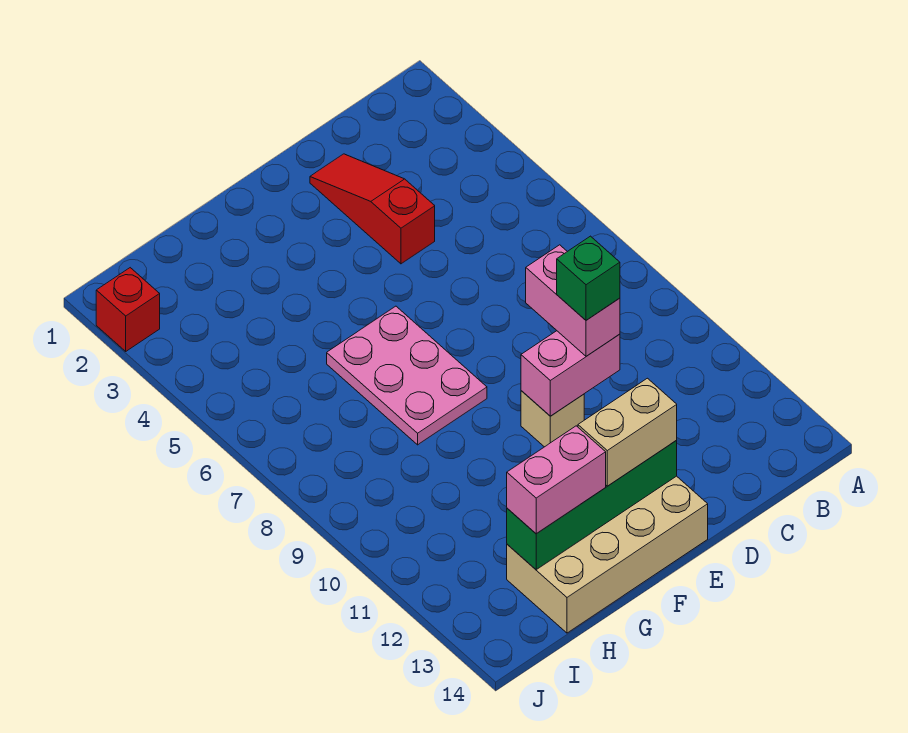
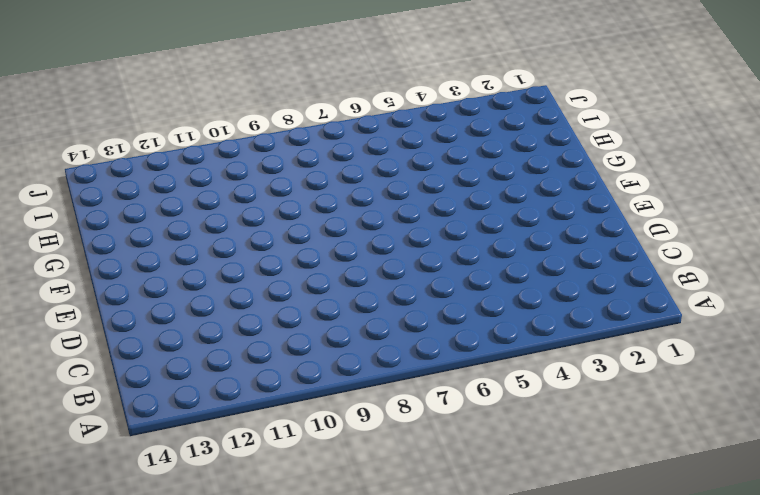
none -> red 1x3 slope [310,154,435,264]
none -> tan 1x1 brick [521,391,584,447]

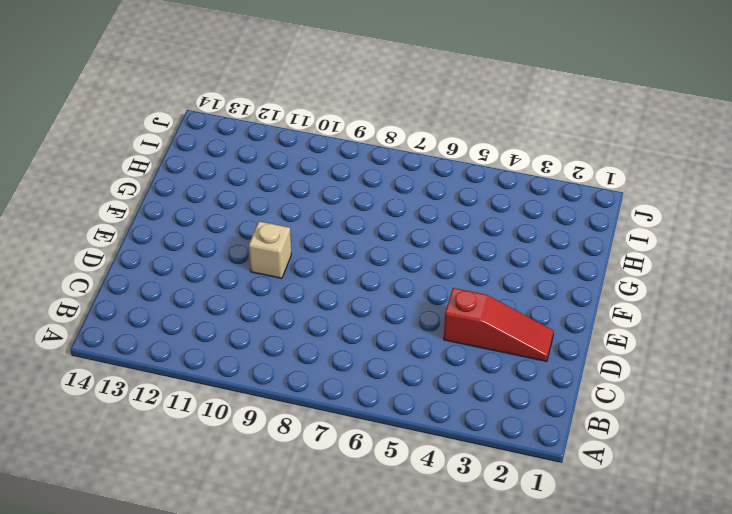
none -> tan 2x4 brick [507,476,708,633]
none -> pink 2x3 plate [327,306,487,445]

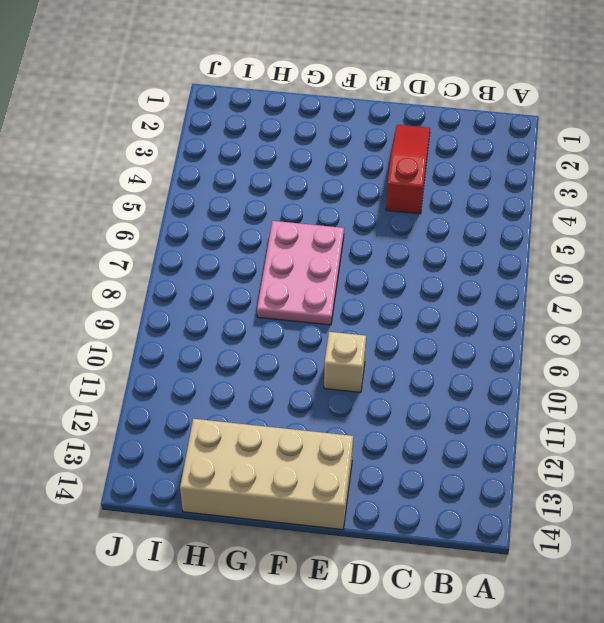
none -> red 1x1 brick [96,268,160,351]
none -> pink 1x2 brick [521,331,620,416]

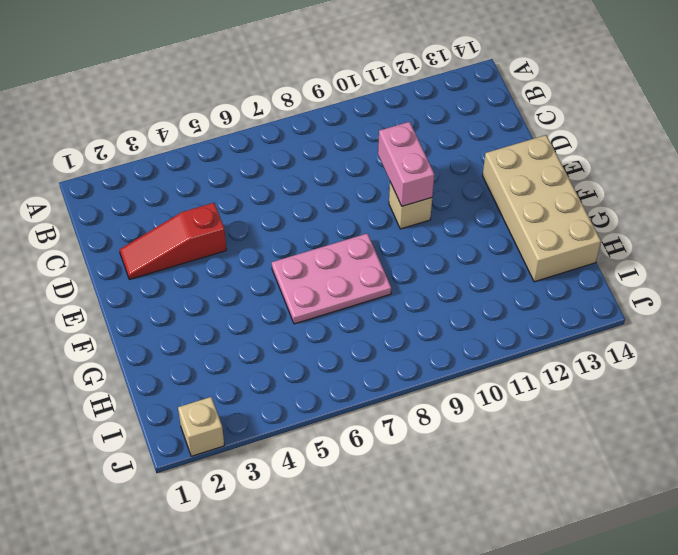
tan 1x1 brick [178,397,224,456] -> red 1x1 brick [96,268,160,351]
none -> green 1x4 brick [507,440,677,570]
none -> pink 1x2 brick [526,245,620,356]

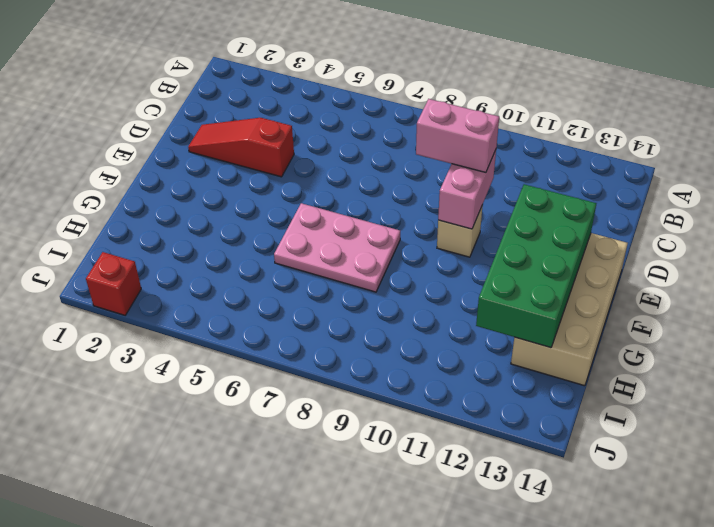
green 2x4 brick [476,184,597,348] -> green 1x4 brick [507,440,677,570]
none -> tan 1x2 brick [578,378,677,486]
none -> pink 1x2 brick [507,426,606,534]

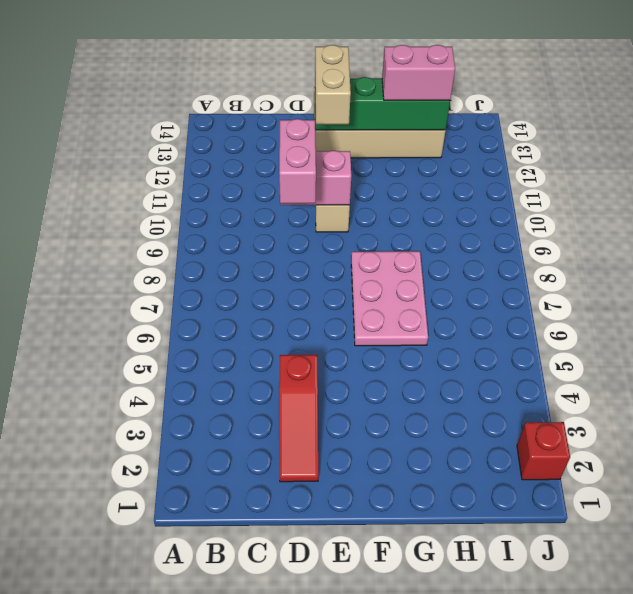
tan 1x2 brick [315,45,351,125] -> tan 1x2 brick turned to [578,378,677,486]
none -> green 1x1 brick [557,236,620,320]

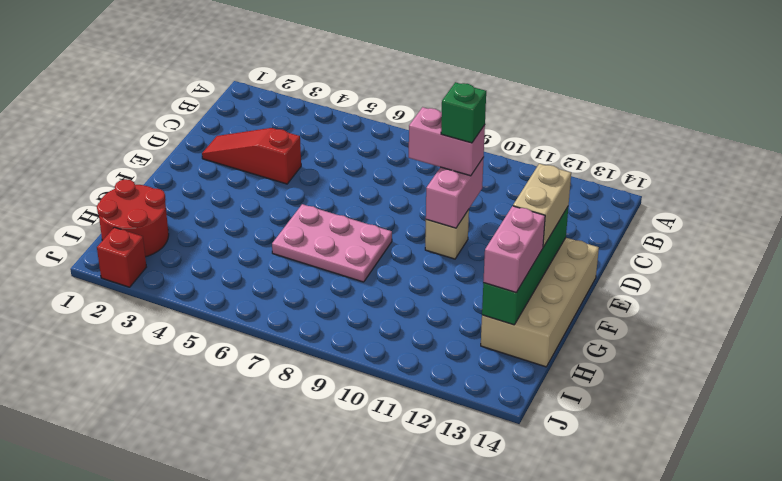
red 2x2 round brick [97,179,169,257] -> none

